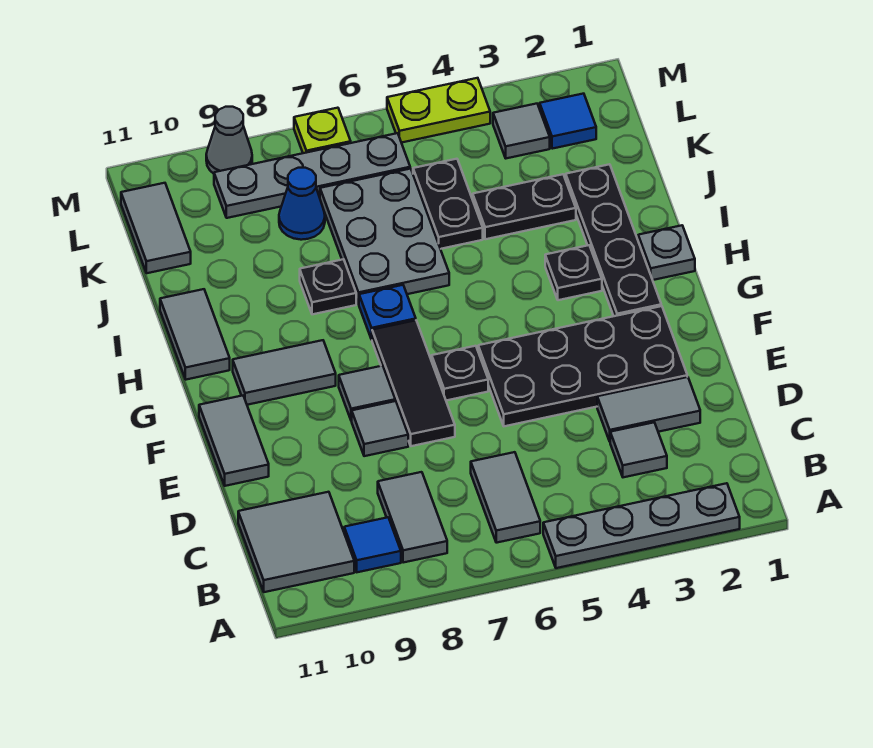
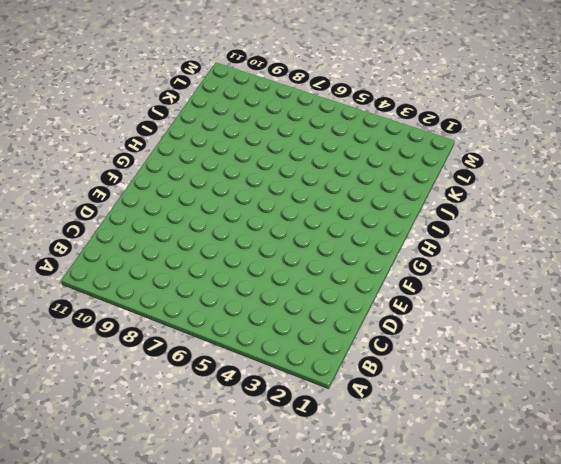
none -> grey 1x4 plate [543,483,740,568]
none -> grey 1x2 tile [471,452,540,543]
none -> grey 1x2 tile [378,472,447,563]
none -> blue 1x1 tile [344,517,401,572]

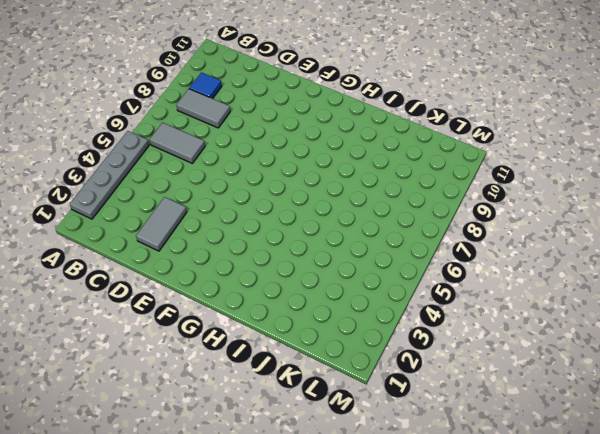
none -> grey 2x2 tile [238,492,354,592]
none -> grey 1x1 tile [610,423,667,477]
none -> black 2x4 plate [478,306,687,426]
none -> black 1x3 tile [372,320,455,446]

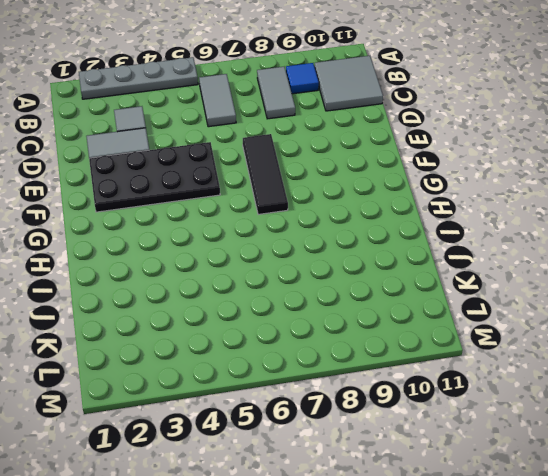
none -> grey 1x1 tile [352,401,408,456]
none -> grey 1x2 tile [199,396,269,486]
none -> black 1x1 plate [432,346,488,401]
none -> grey 1x1 tile [339,366,395,421]

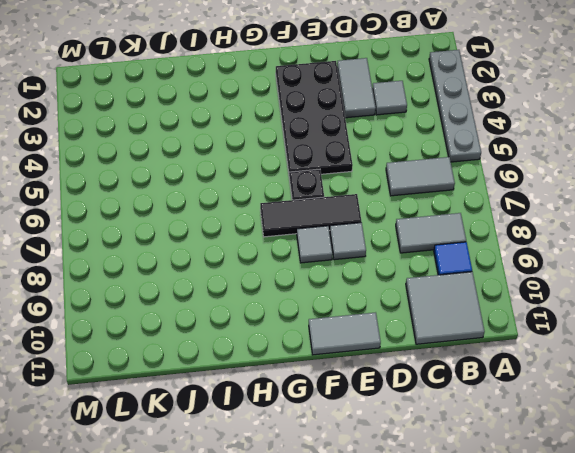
none -> black 1x4 plate [566,164,661,316]
none -> grey 1x2 tile [233,340,336,405]
none -> grey 1x1 plate [638,225,695,280]
none -> black 1x1 plate [545,245,602,300]

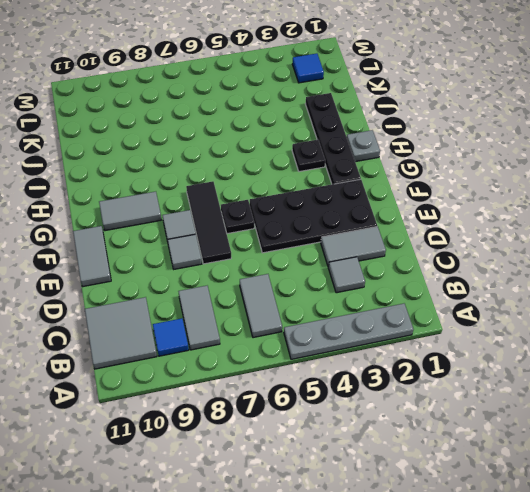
none -> blue 1x1 plate [359,285,416,340]
none -> grey 1x2 tile [160,289,230,380]
none -> grey 2x3 plate [320,169,449,304]
none -> black 1x1 plate [300,259,356,314]

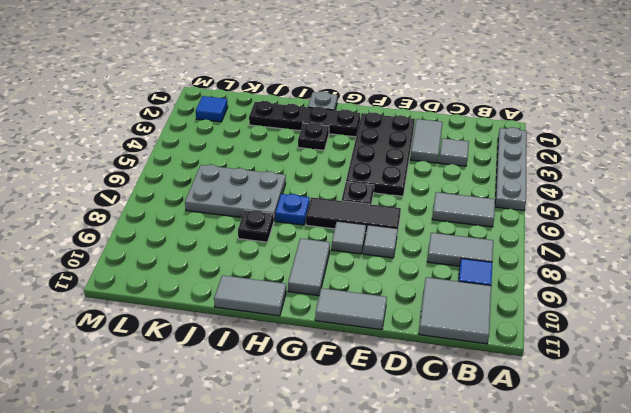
none -> black 1x2 plate [473,174,576,239]
none -> black 1x2 plate [413,159,483,249]
none -> blue 1x1 cone [279,168,325,240]
none -> grey 1x2 tile [121,183,191,273]

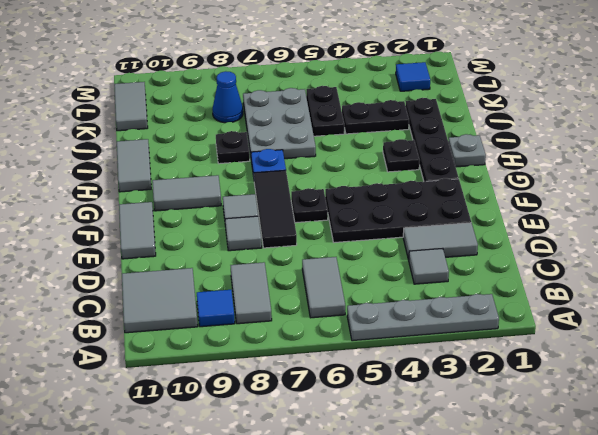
none -> grey 1x1 tile [493,104,550,158]
none -> grey 1x4 plate [214,133,410,218]
none -> lime 1x2 plate [387,78,490,143]
none -> lime 1x1 plate [294,108,351,153]

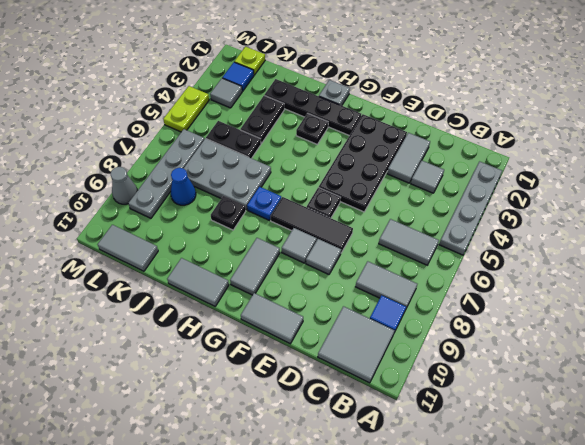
lime 1x1 plate [234,47,265,75] -> lime 1x1 plate moved to [294,108,351,153]

